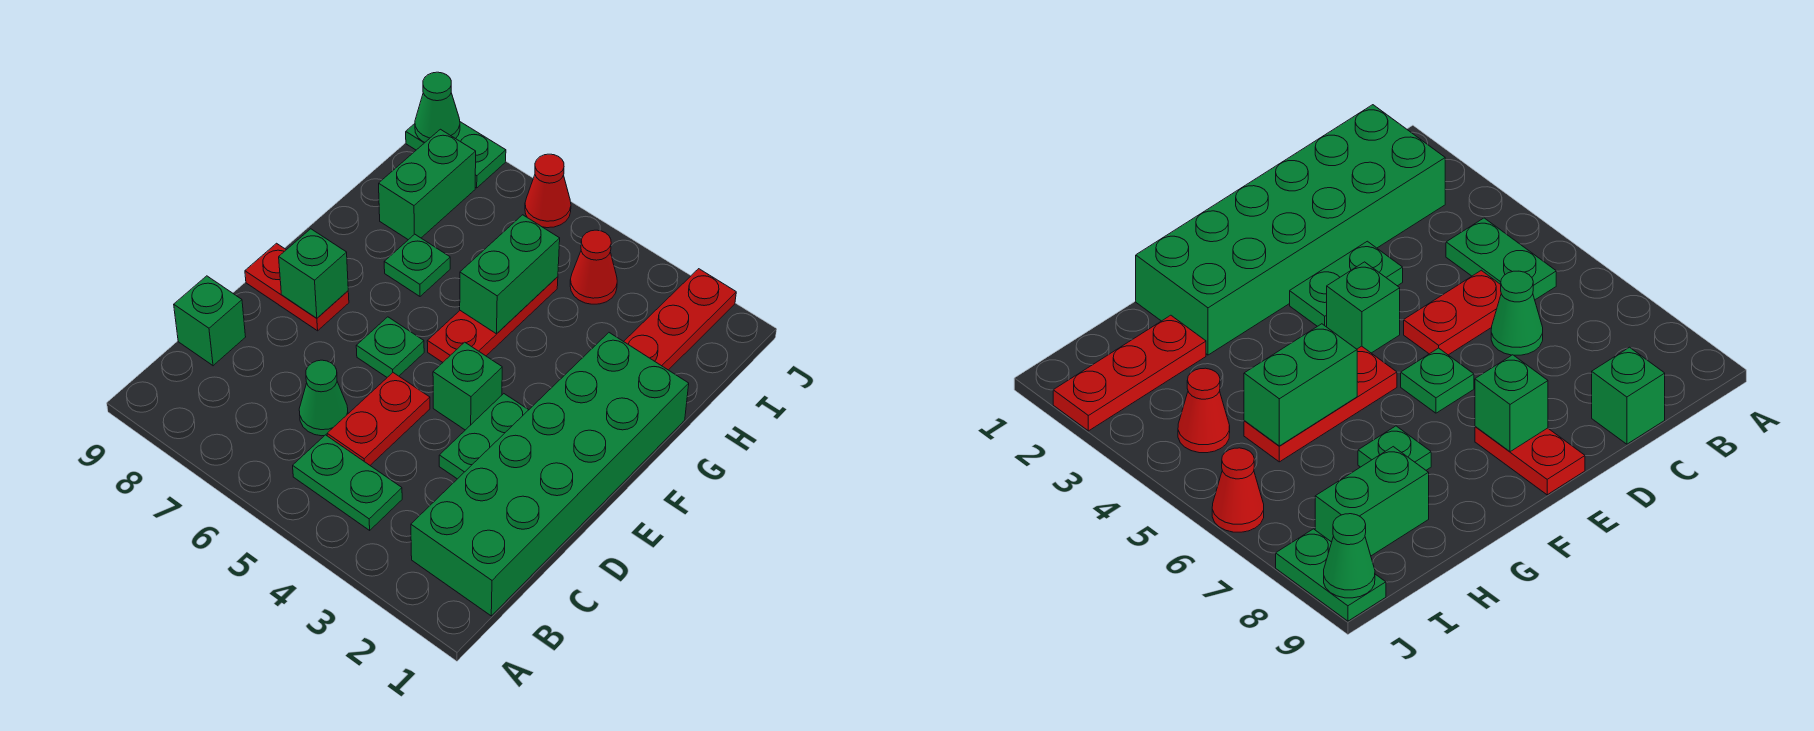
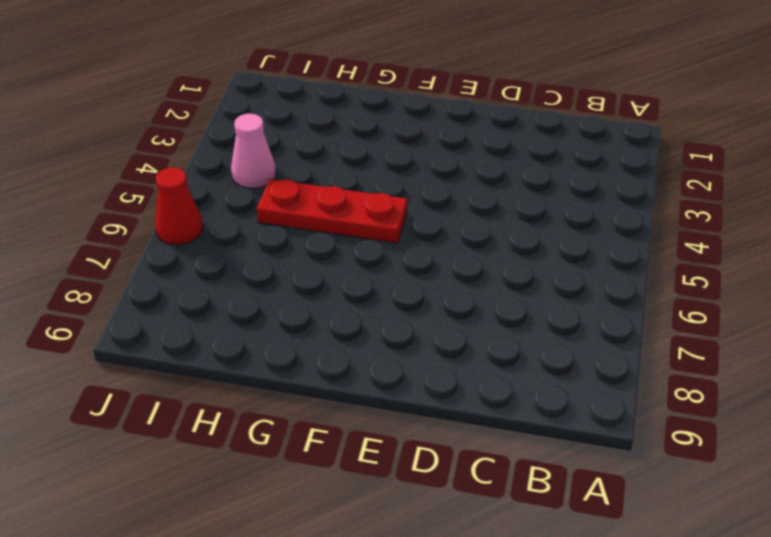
pink 1x1 cone [231,113,276,188] -> red 1x1 cone [570,230,617,304]
none -> green 2x6 brick [411,333,689,616]
none -> green 1x2 plate [293,435,402,530]
none -> red 1x2 plate [327,373,430,465]

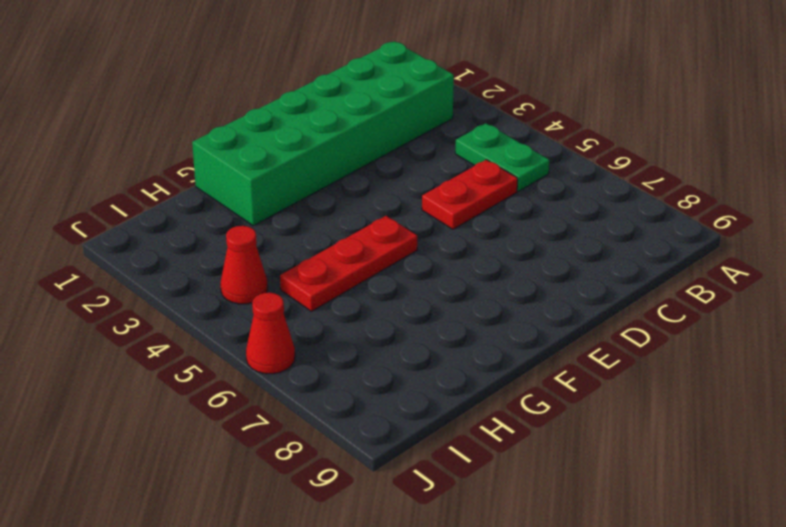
none -> green 1x1 cone [299,360,348,436]
none -> green 1x1 brick [174,276,246,366]
none -> green 1x2 plate [439,394,528,479]

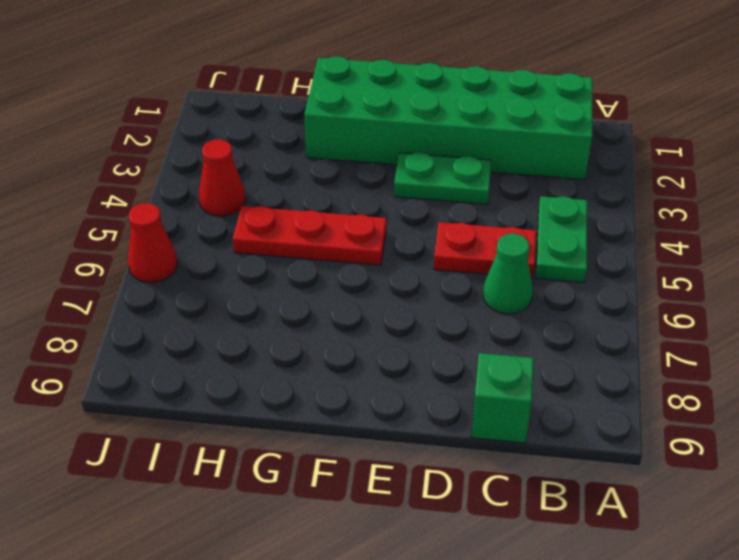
none -> green 1x1 brick [433,342,502,430]
none -> green 1x1 plate [356,317,424,377]
none -> red 1x2 plate [245,243,349,331]

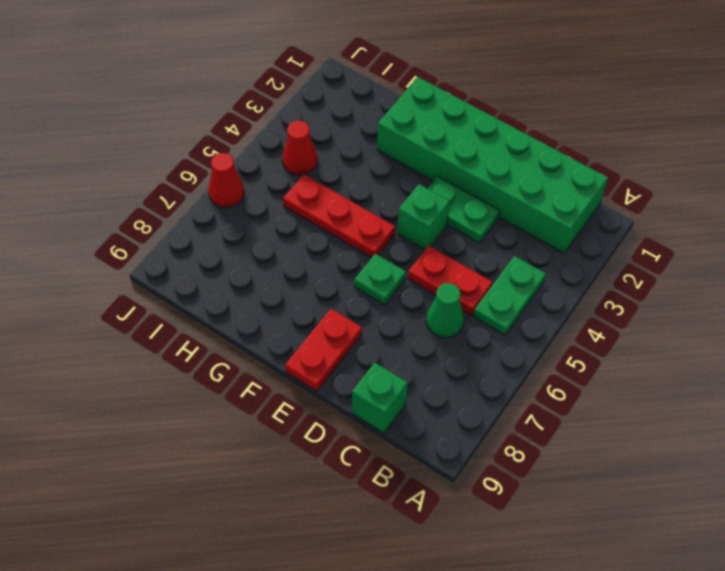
none -> green 1x1 plate [384,234,450,296]
none -> red 1x3 plate [624,269,736,370]
none -> green 1x2 brick [379,129,476,240]

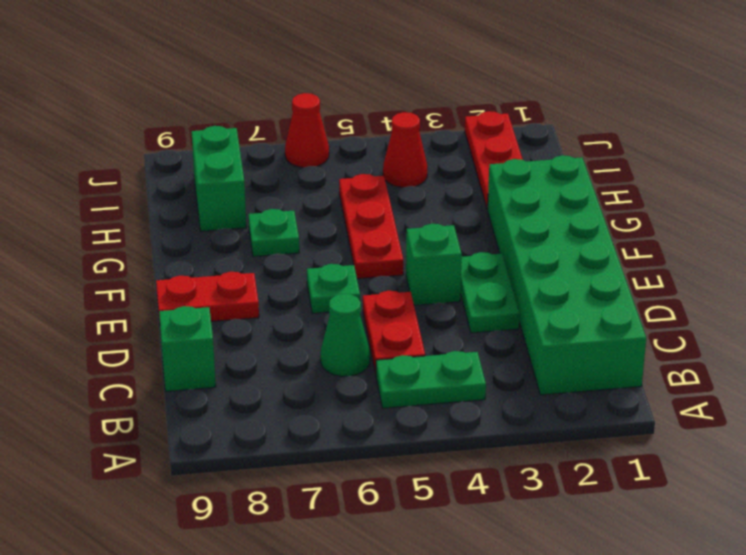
none -> green 1x2 plate [406,122,506,188]
none -> green 1x1 brick [279,229,348,318]
none -> green 1x2 brick [460,215,560,334]

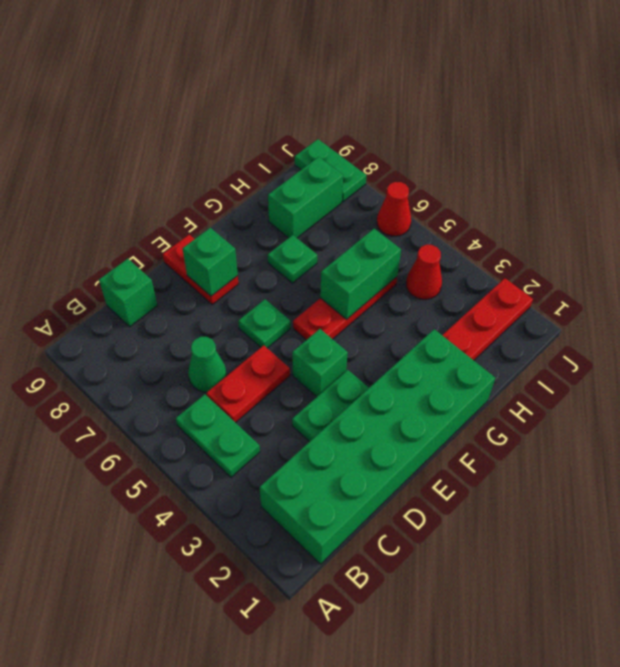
none -> green 1x1 cone [415,72,460,142]

